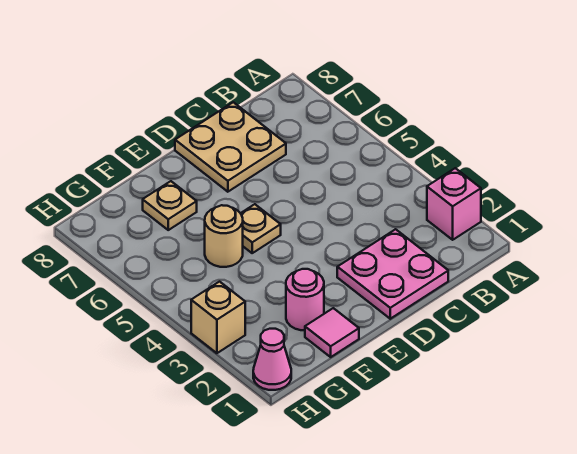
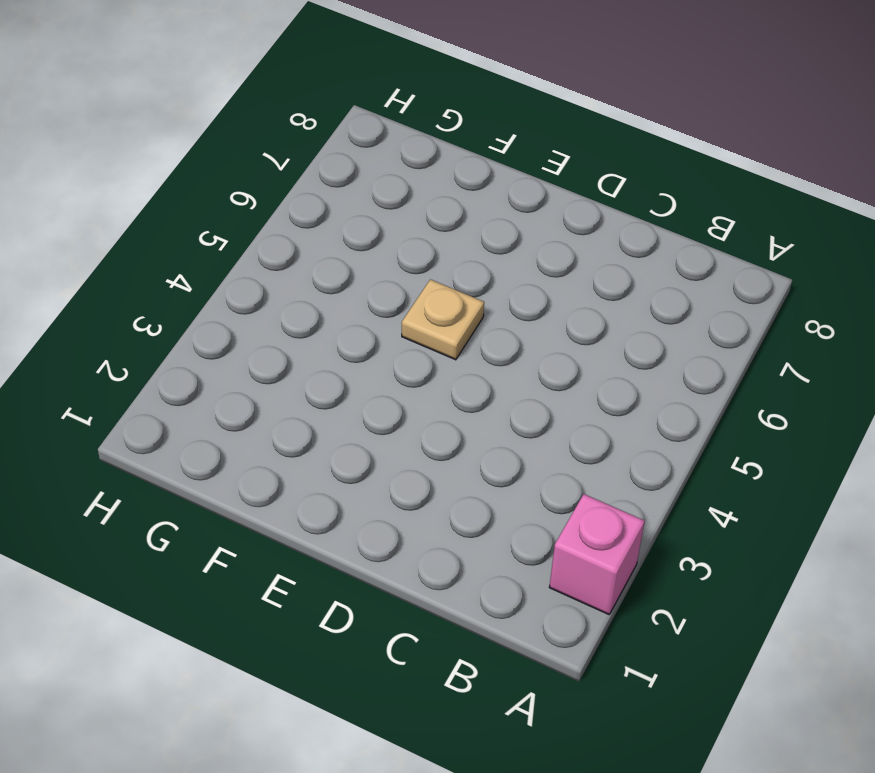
none -> pink 2x2 plate [337,229,448,319]
none -> tan 2x2 plate [175,102,286,192]

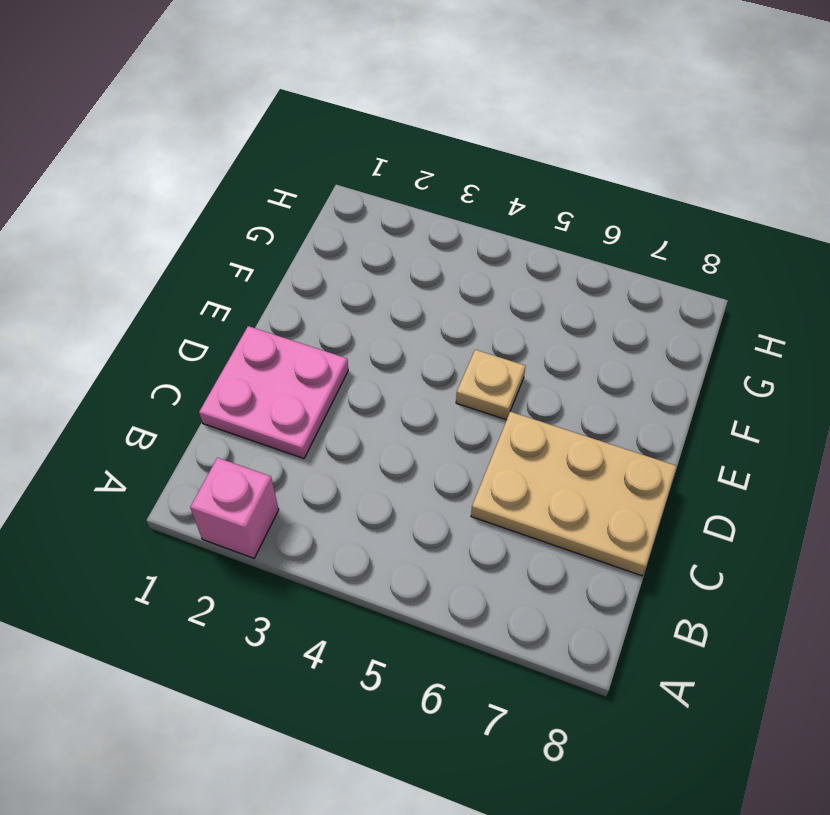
tan 2x3 plate [471,412,677,576] -> tan 2x2 plate [175,102,286,192]
none -> pink 1x1 tile [305,308,359,357]
none -> pink 1x1 round brick [286,269,324,330]

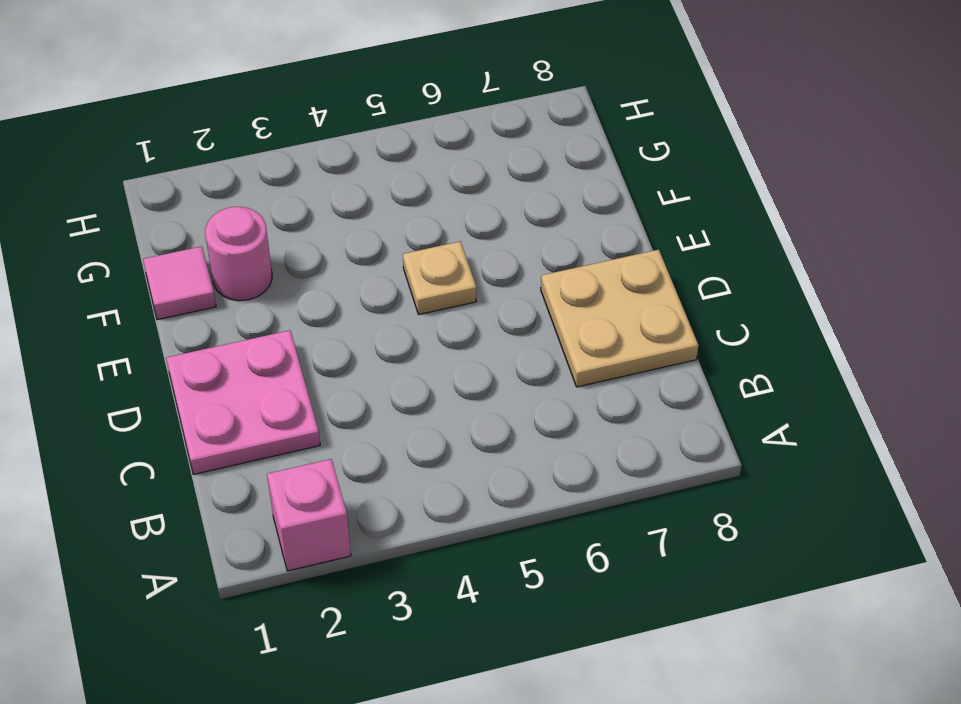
none -> tan 1x1 round brick [205,205,243,267]
none -> tan 1x1 plate [143,181,197,230]

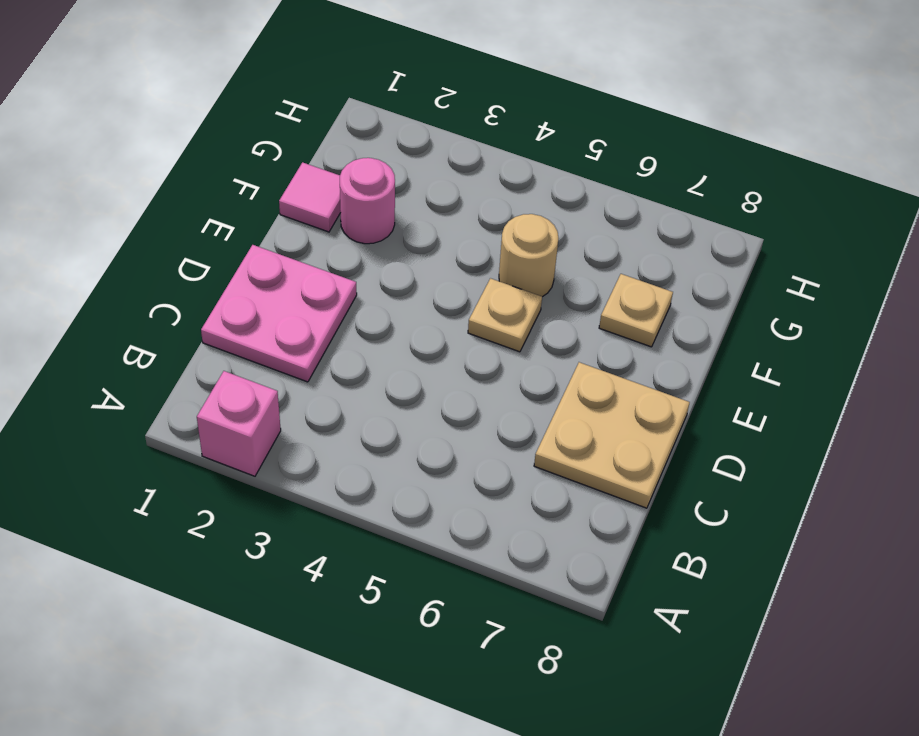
none -> pink 1x1 cone [253,329,291,390]
none -> tan 1x1 brick [191,282,245,353]

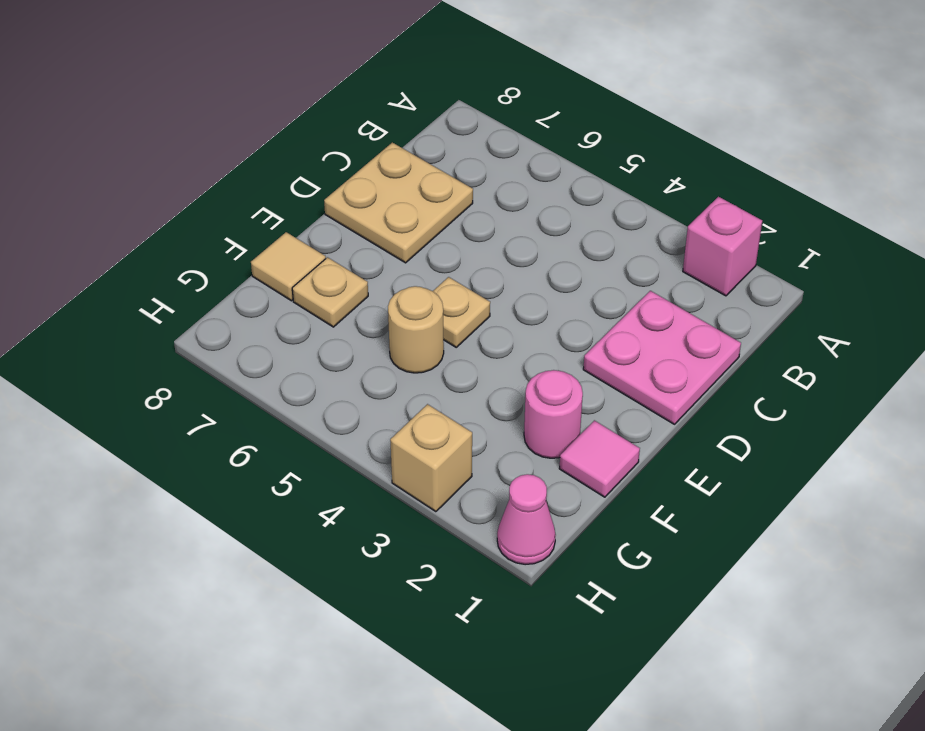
tan 1x1 tile [251,232,326,301] -> none

